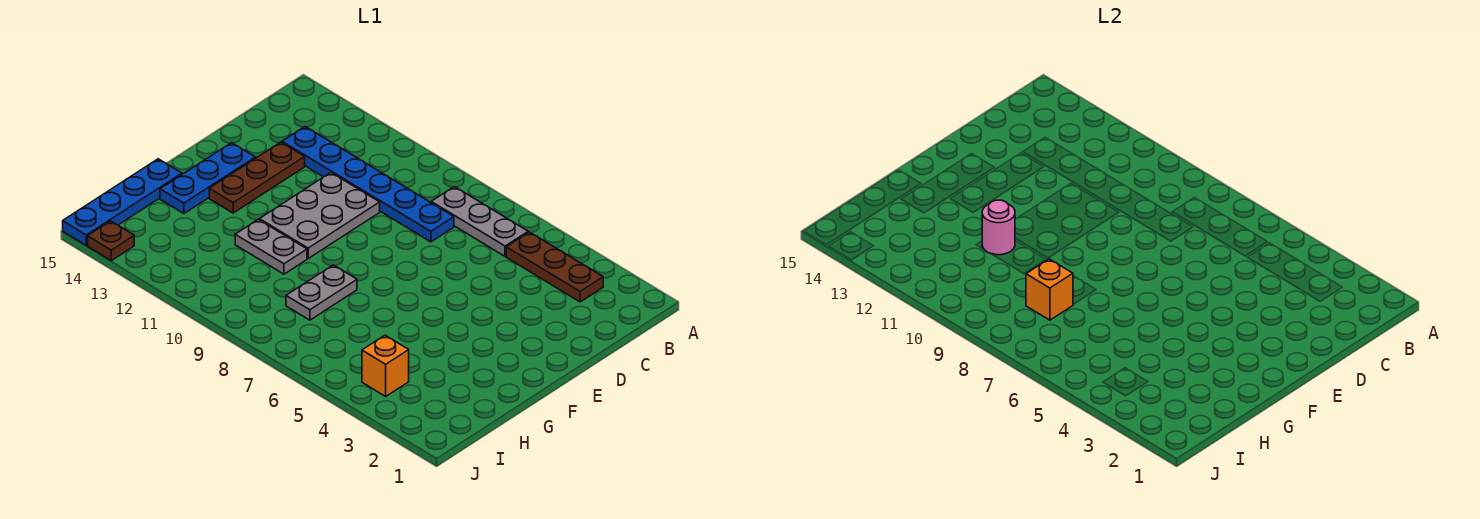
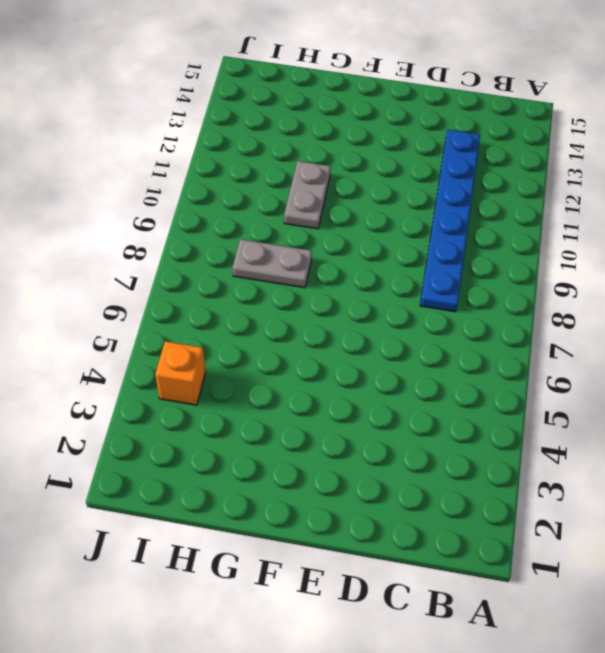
none -> brown 1x3 plate [506,232,603,302]
none -> grey 1x3 plate [431,187,528,256]
none -> grey 2x3 plate [259,173,380,258]

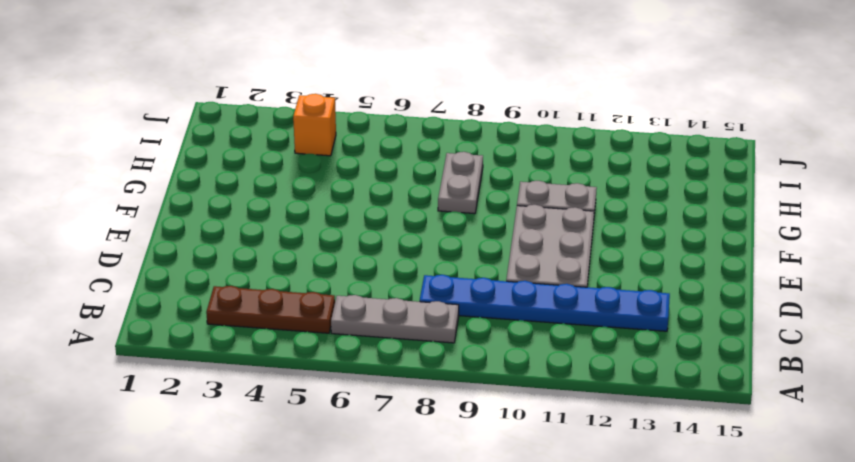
none -> brown 1x3 plate [209,142,305,213]
none -> blue 1x3 plate [160,143,255,213]
none -> blue 1x4 plate [63,159,182,245]

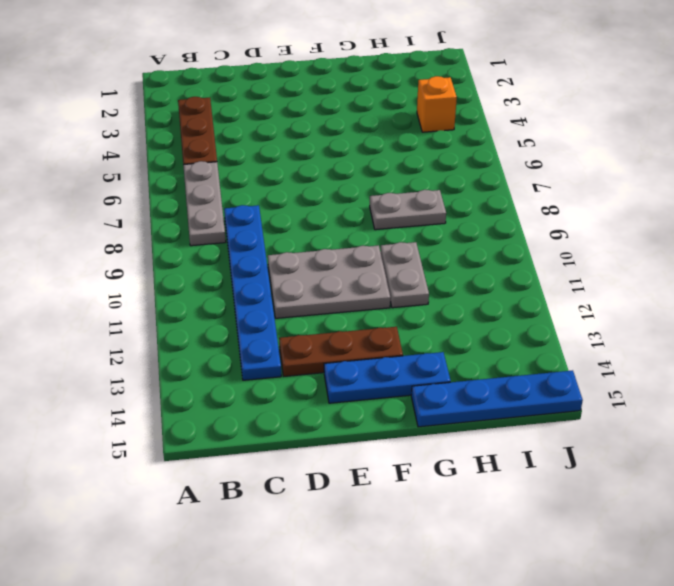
none -> brown 1x1 plate [88,221,134,260]
none -> pink 1x1 round brick [982,200,1015,255]
none -> orange 1x1 brick [1026,259,1073,320]

